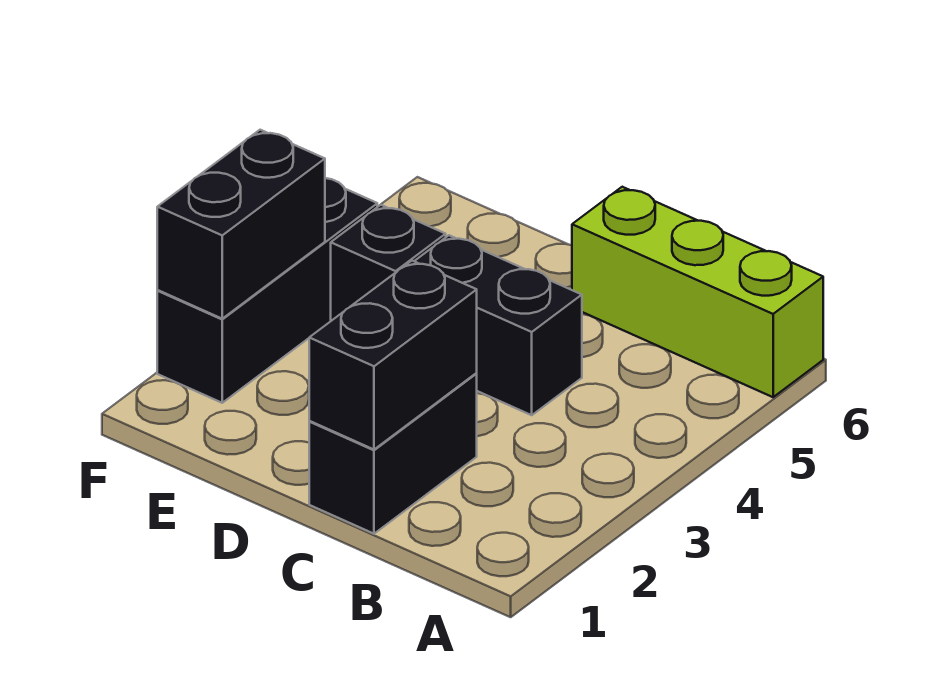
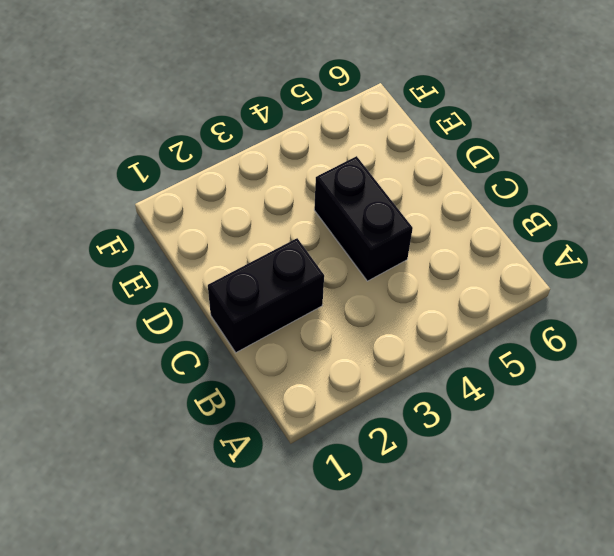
none -> lime 1x3 brick [572,187,823,397]
none -> black 1x1 brick [331,205,446,321]

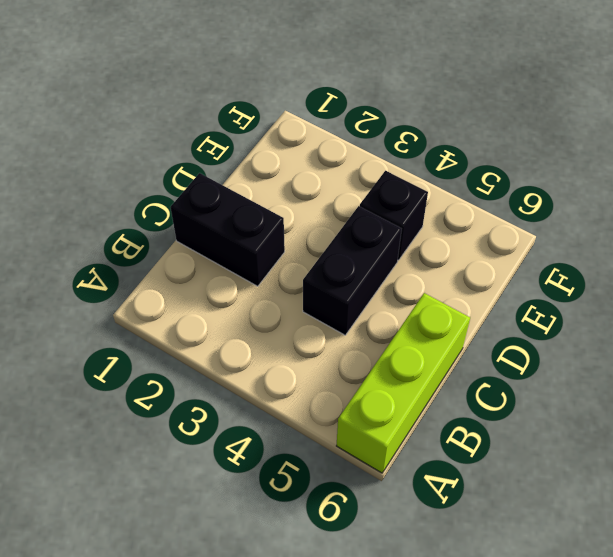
none -> black 1x3 brick [157,178,377,403]
none -> black 1x2 brick [309,261,477,449]

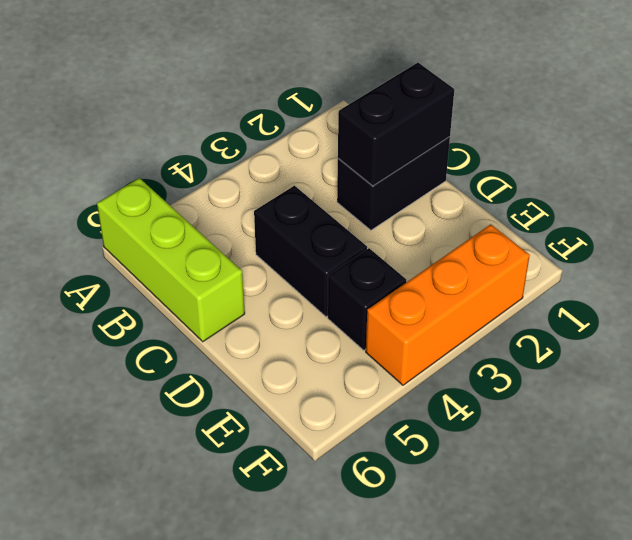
orange 1x3 brick [366,224,530,385] -> black 1x3 brick [157,178,377,403]
none -> black 1x2 brick [157,130,325,319]

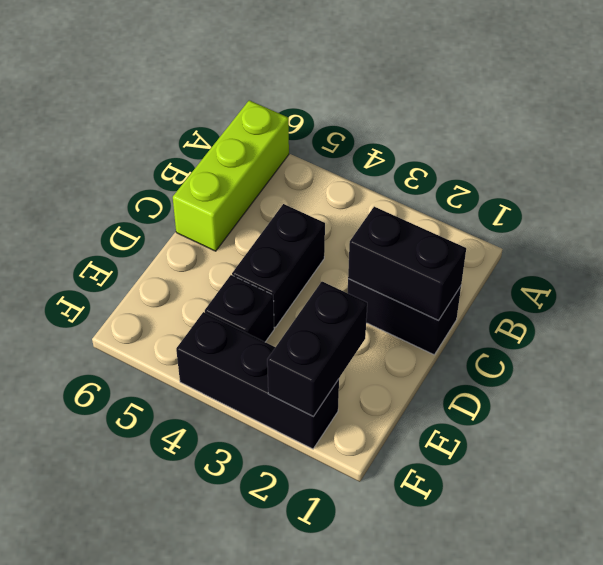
black 1x2 brick [267,282,367,417] -> black 1x2 brick turned to [157,130,325,319]

